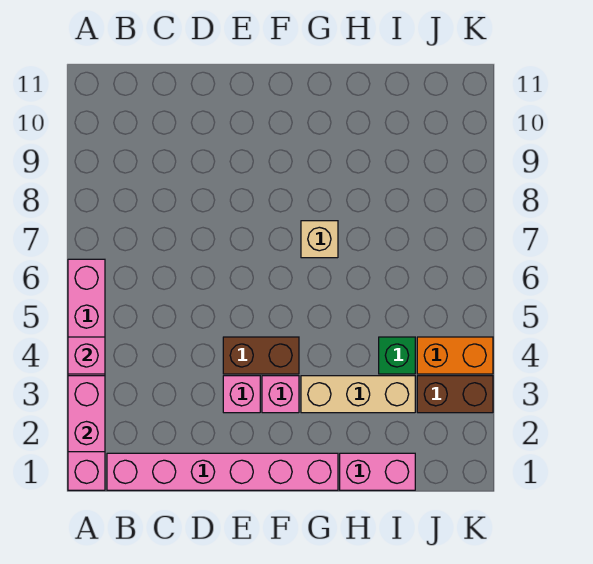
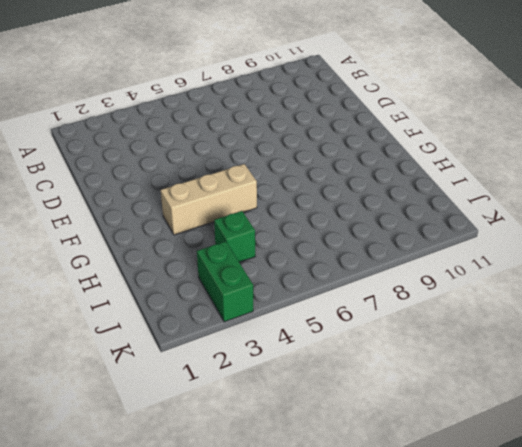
tan 1x3 brick [161,164,257,235] -> tan 1x3 brick turned to [301,376,415,413]
green 1x2 brick [197,241,253,322] -> brown 1x2 brick [417,376,493,413]
none -> pink 1x6 brick [68,259,105,490]
none -> pink 1x6 brick [107,453,338,490]
none -> pink 1x1 brick [223,376,260,413]

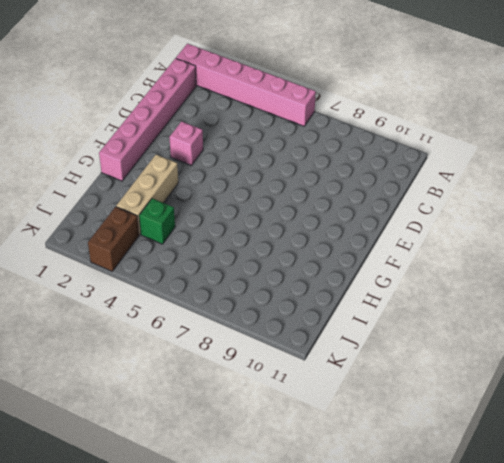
none -> brown 1x2 brick [223,337,299,374]
none -> pink 1x1 brick [262,376,299,413]
none -> tan 1x1 brick [301,221,338,258]

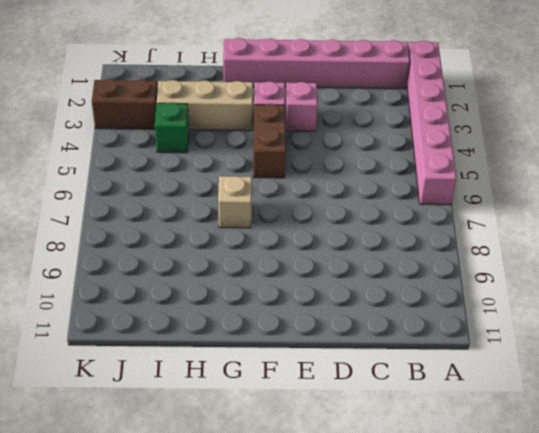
brown 1x2 brick [253,104,286,178] -> brown 1x2 brick turned to [223,337,299,374]
none -> pink 1x2 brick [340,453,415,490]
none -> orange 1x2 brick [417,337,493,374]
none -> pink 1x2 brick [68,376,105,452]

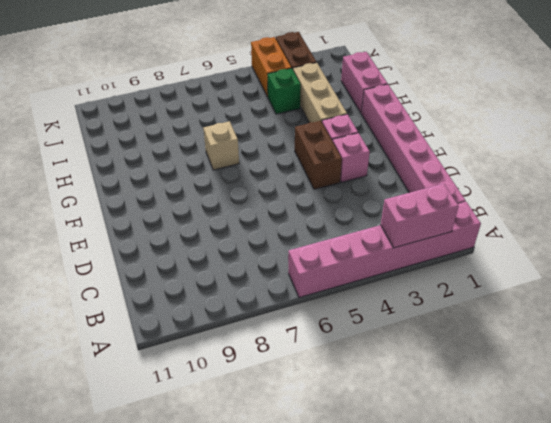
none -> pink 1x1 brick [68,337,105,374]

